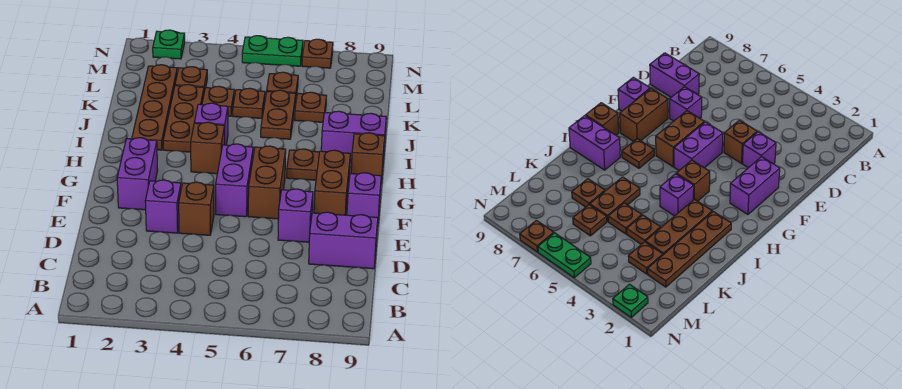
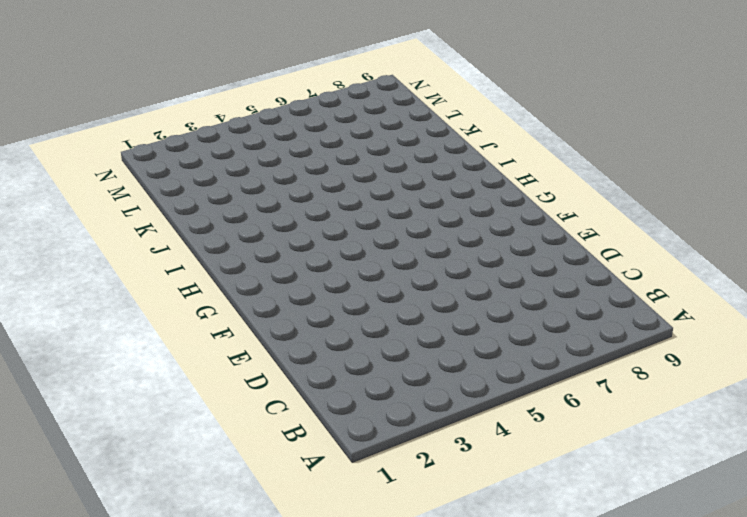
none -> purple 1x2 brick [309,212,378,269]
none -> purple 1x1 brick [145,180,181,233]
none -> brown 1x1 brick [179,182,214,235]

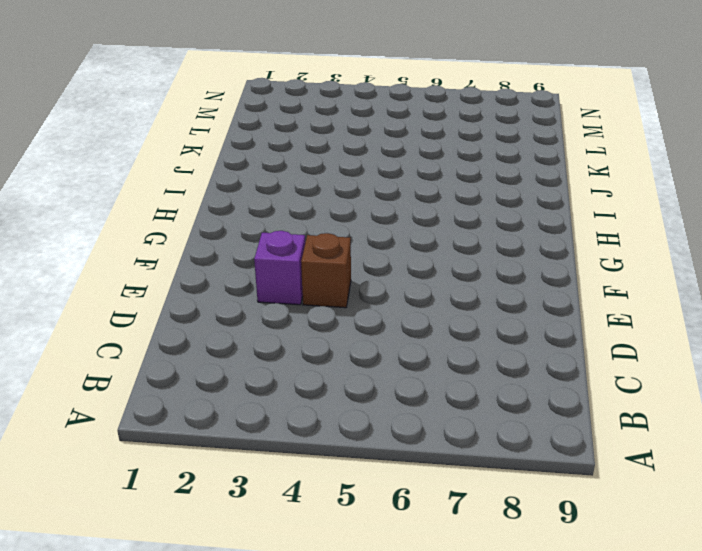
none -> purple 1x2 brick [309,212,378,269]
none -> purple 1x1 brick [278,189,313,242]
none -> purple 1x2 brick [117,138,158,210]

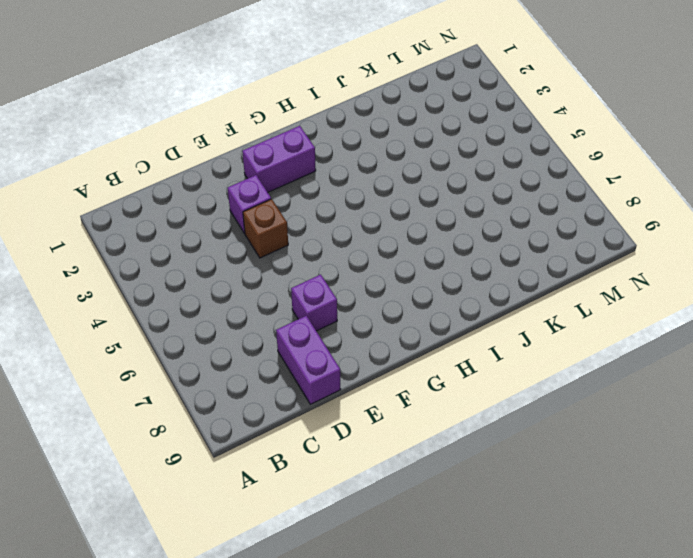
none -> purple 1x2 brick [216,144,253,217]
none -> brown 1x2 brick [248,146,286,219]
none -> brown 1x2 brick [314,150,350,215]

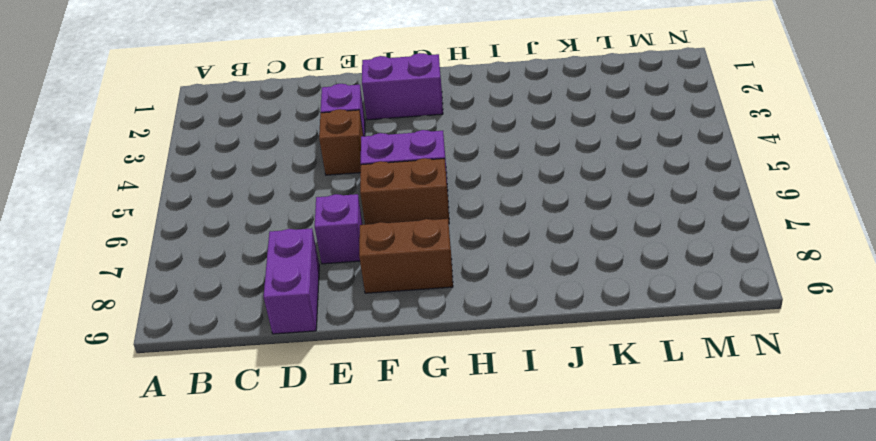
none -> purple 1x1 brick [347,173,381,226]
none -> brown 1x1 brick [191,122,225,174]
none -> brown 1x1 plate [287,149,319,180]

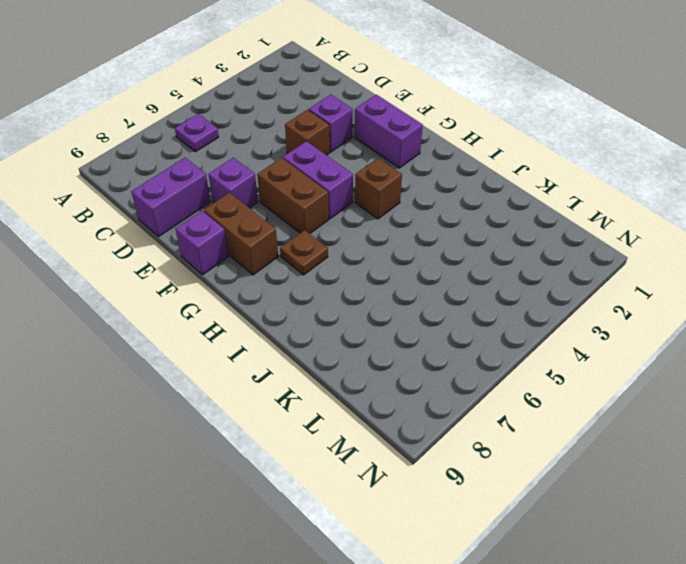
purple 1x1 plate [175,114,219,152] -> none
none -> brown 1x1 brick [351,133,385,183]
none -> brown 1x4 plate [132,65,177,150]
none -> brown 1x3 plate [163,85,204,152]

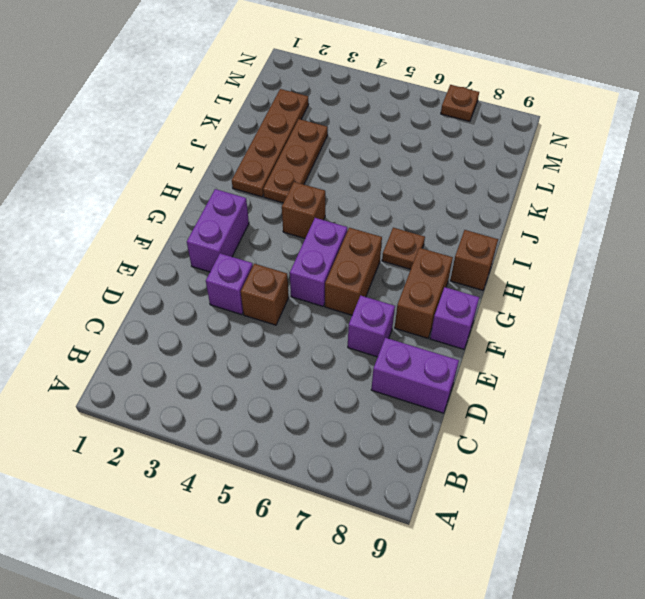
none -> purple 1x1 brick [194,103,228,145]
none -> purple 1x2 brick [321,111,386,163]
none -> brown 1x2 plate [261,90,296,139]

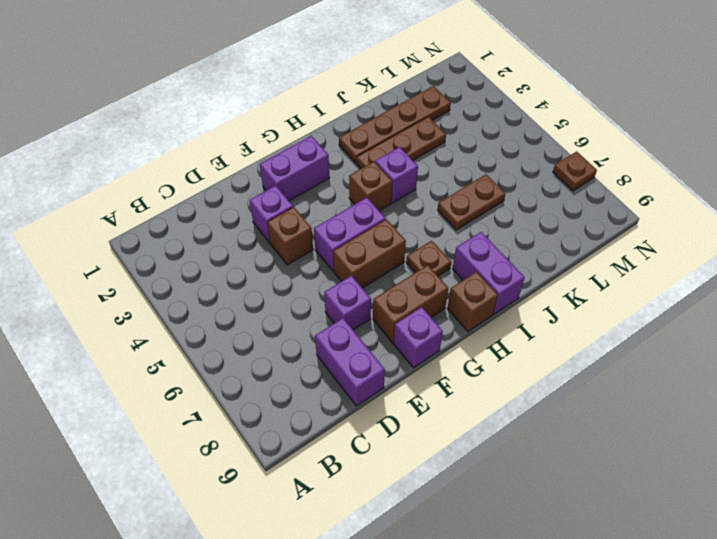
none -> brown 1x1 plate [202,86,234,116]
none -> brown 1x1 plate [233,88,265,118]
none -> brown 1x1 plate [295,92,326,122]

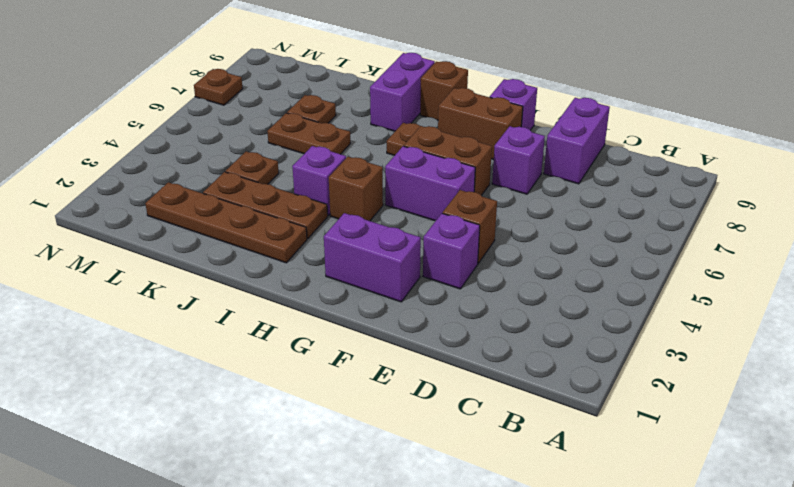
none -> brown 1x1 plate [233,88,265,118]
none -> brown 1x1 plate [175,67,207,92]
none -> brown 1x1 plate [267,72,298,96]

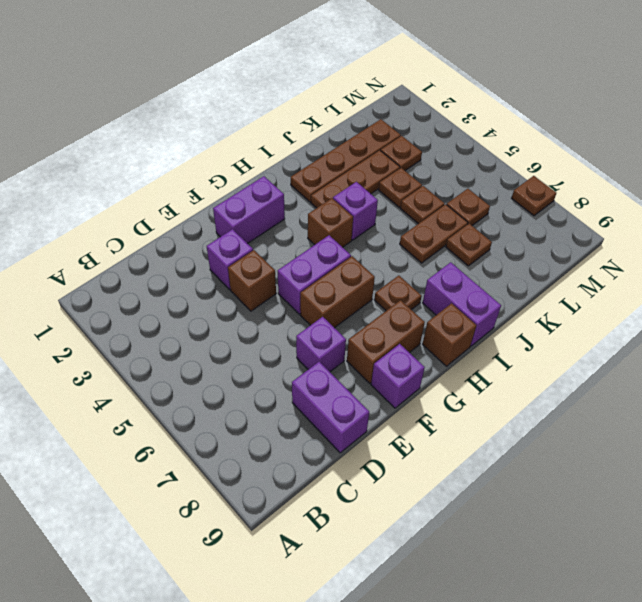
none -> green 1x1 plate [153,30,185,59]
none -> green 1x2 plate [242,36,303,66]

